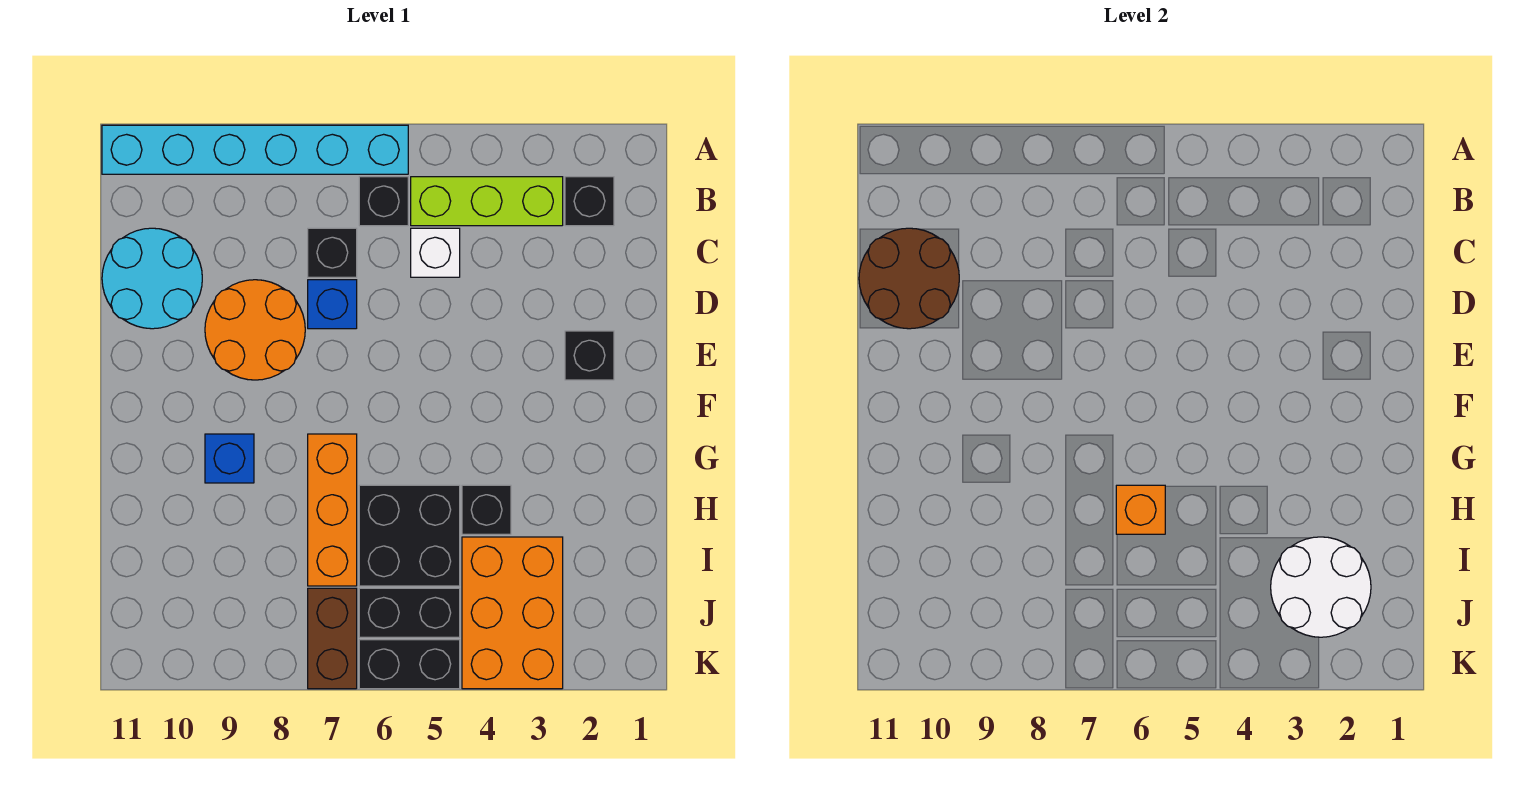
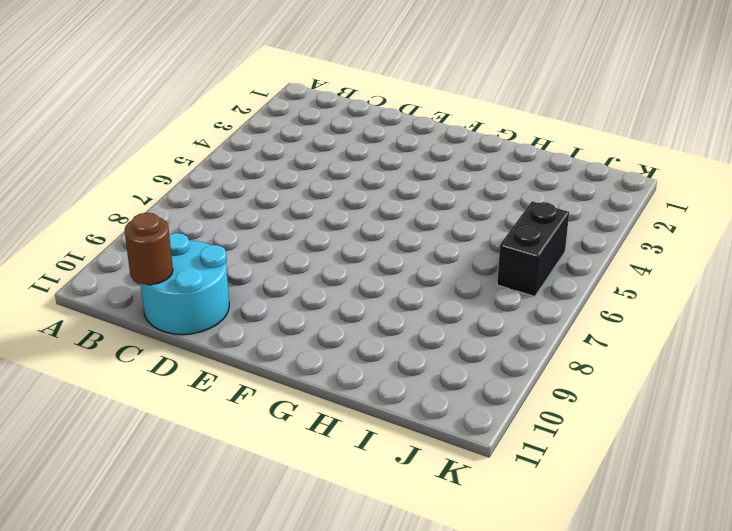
brown 1x1 round brick [125,213,173,285] -> brown 2x2 round brick [859,228,959,329]
none -> cyan 1x6 brick [102,125,408,174]
none -> black 1x1 brick [565,177,614,226]
none -> lime 1x3 brick [411,177,563,226]

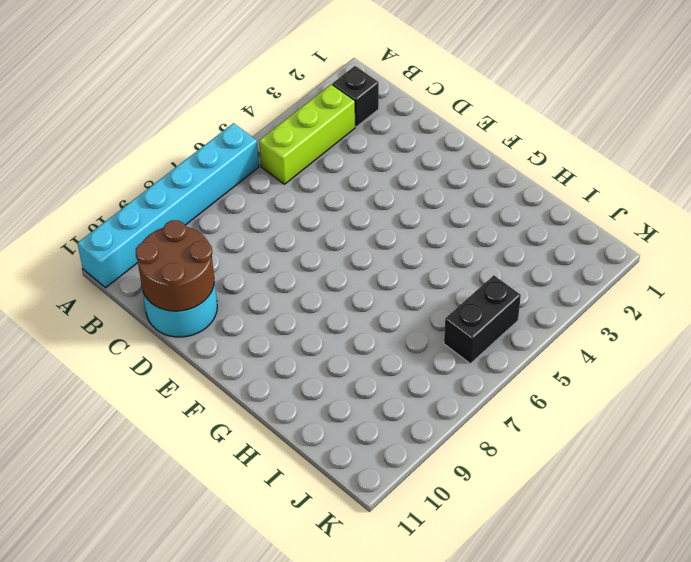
none -> black 1x1 brick [359,177,408,226]
none -> white 1x1 brick [411,228,460,277]
none -> black 1x1 brick [308,228,357,277]

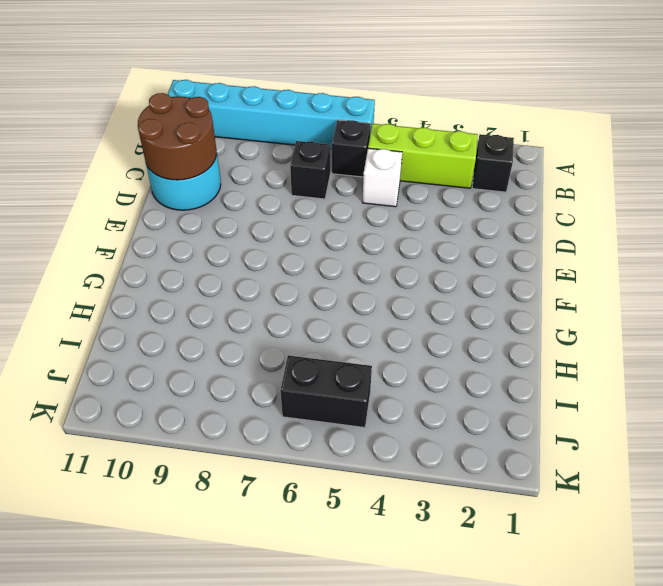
none -> blue 1x1 brick [308,280,357,329]
none -> orange 2x2 round brick [205,280,305,380]
none -> black 1x1 brick [565,331,614,380]

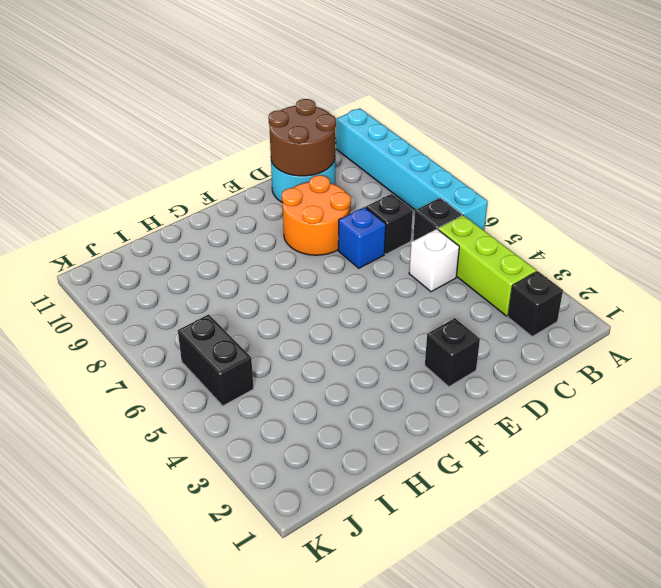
none -> orange 1x3 brick [308,434,357,586]
none -> blue 1x1 brick [205,434,254,483]
none -> black 1x1 brick [462,485,511,534]

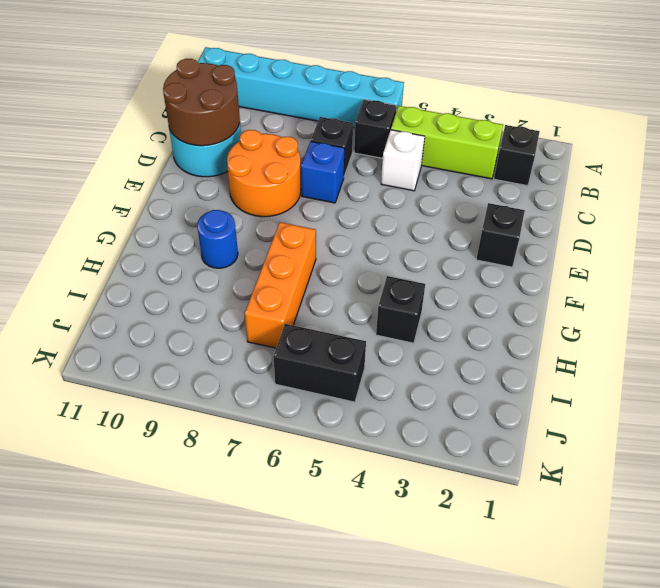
blue 1x1 round brick [197,210,238,268] -> blue 1x1 brick [205,434,254,483]
none -> black 2x2 brick [359,485,460,586]
none -> orange 2x3 brick [462,537,563,689]
none -> brown 1x2 brick [308,588,357,689]

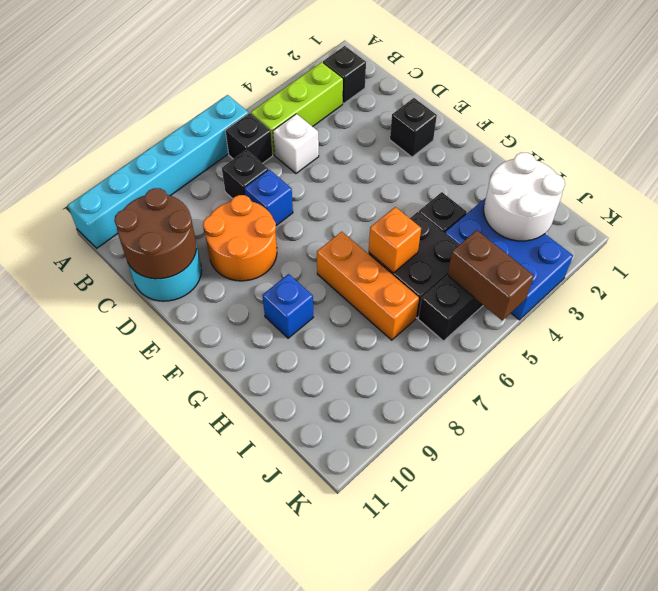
blue 2x3 brick [445,198,573,320] -> orange 2x3 brick [462,537,563,689]
brown 1x2 brick [447,230,534,320] -> brown 1x2 brick moved to [308,588,357,689]
none -> black 1x2 brick [359,640,460,689]

